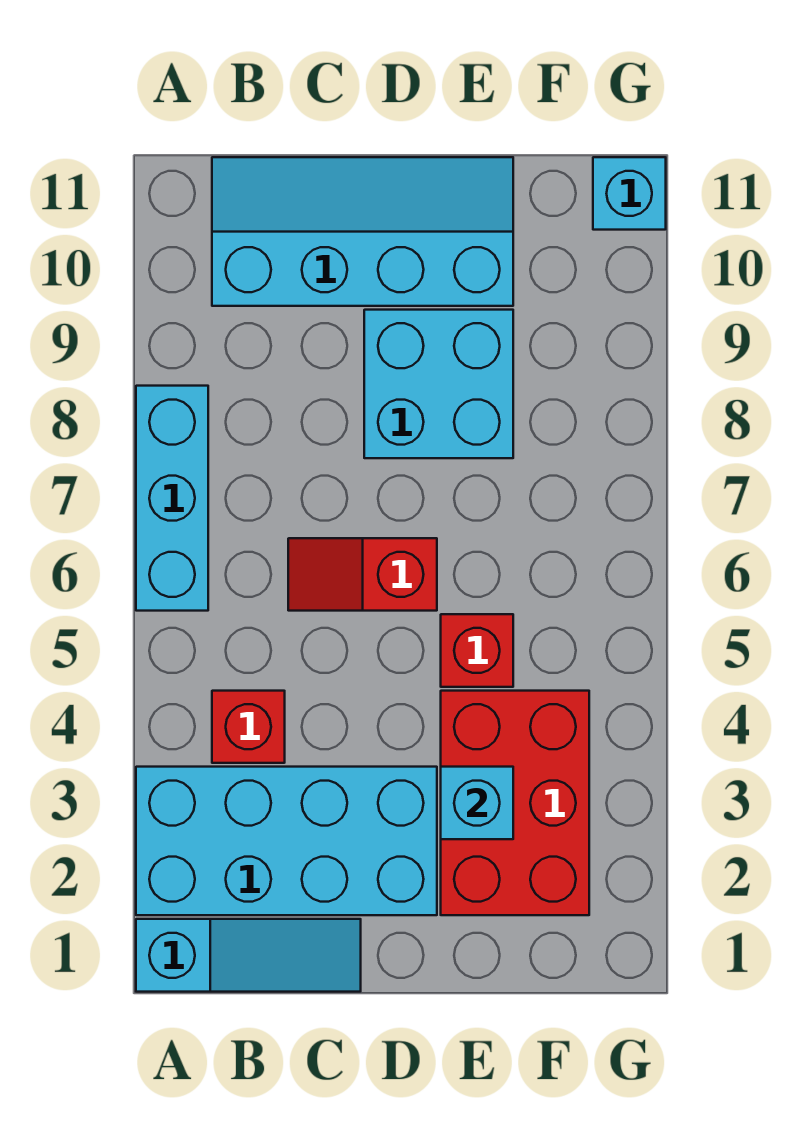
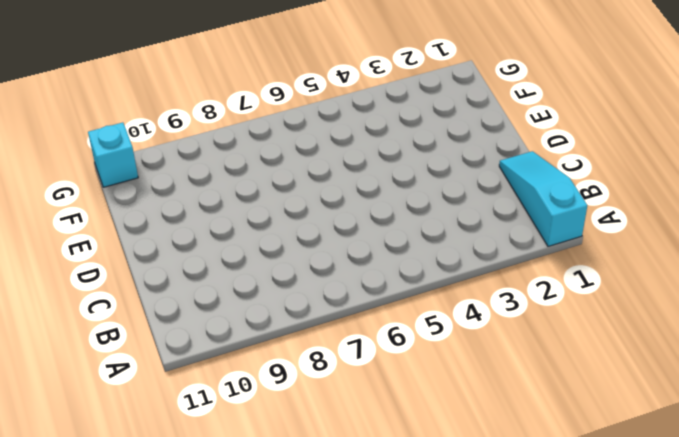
none -> cyan 2x4 brick [136,767,437,915]
none -> cyan 1x3 brick [136,386,208,611]

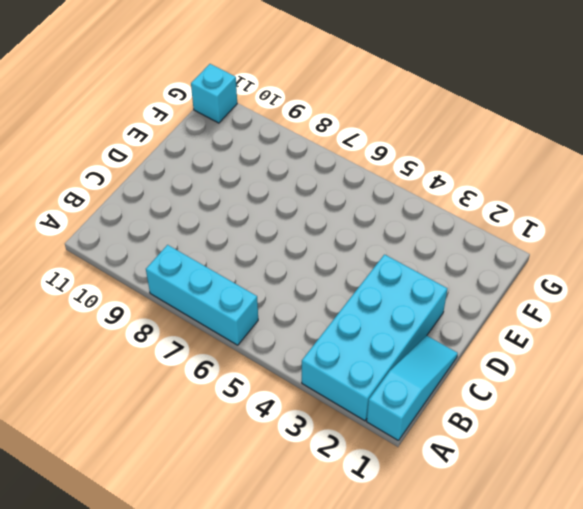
none -> red 1x1 brick [212,691,285,763]
none -> cyan 2x4 slope [212,157,513,306]

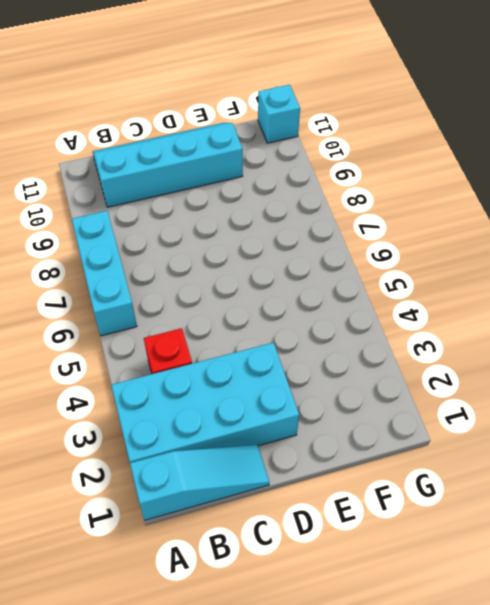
none -> red 1x2 slope [288,538,437,611]
none -> cyan 2x2 brick [364,310,513,458]

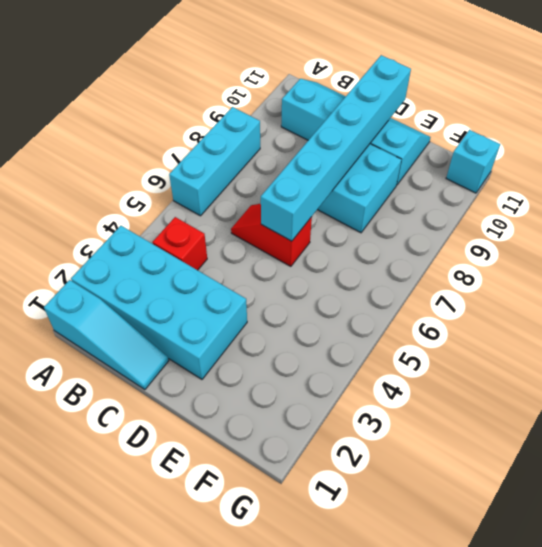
cyan 1x6 brick [261,55,411,241] -> none
none -> red 2x3 brick [441,691,589,915]
none -> red 1x1 brick [441,614,513,687]

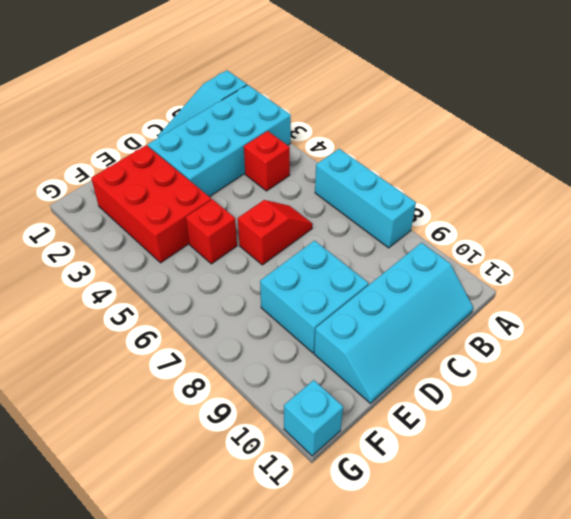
none -> cyan 1x1 brick [441,767,513,839]

